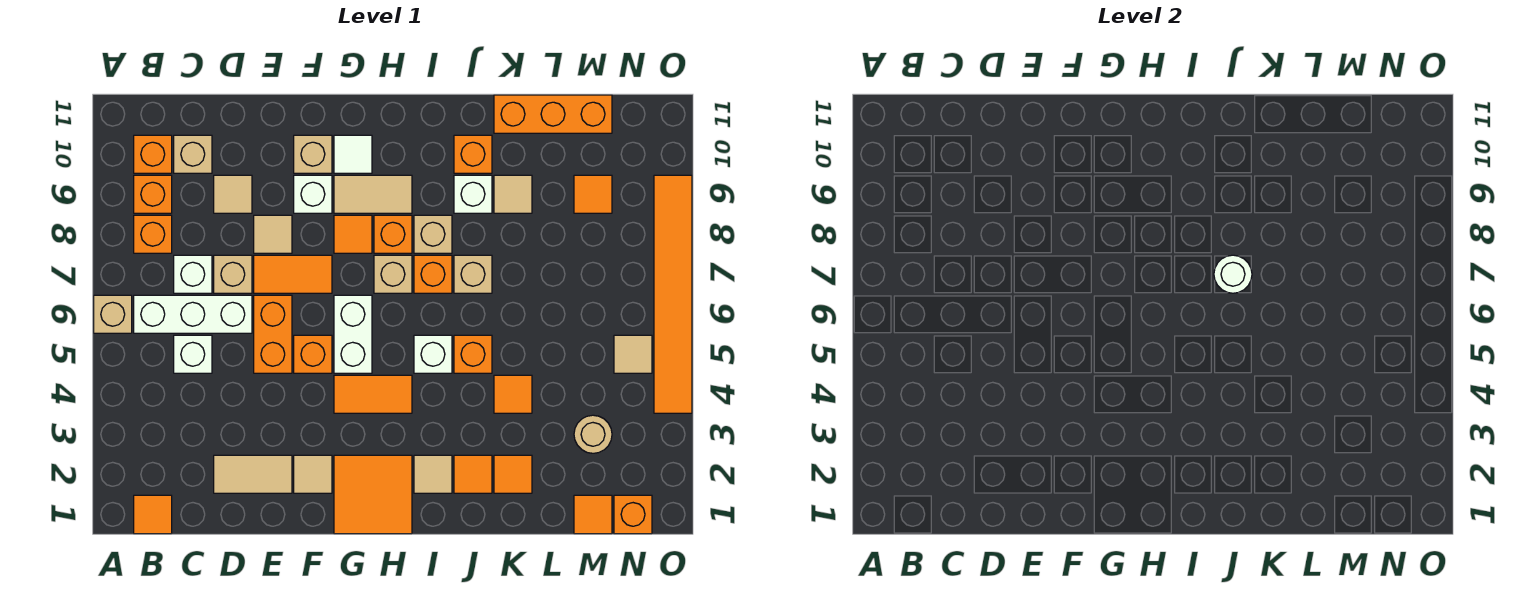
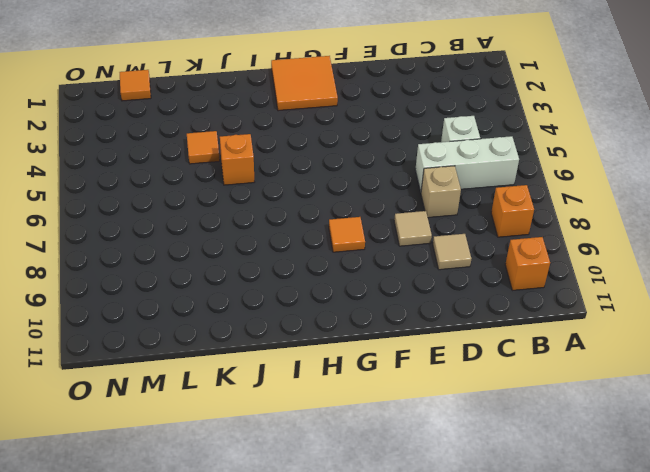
none -> tan 1x1 brick [94,295,132,333]
none -> orange 1x1 tile [134,495,172,534]
none -> orange 1x1 brick [134,175,172,213]
none -> white 1x1 brick [174,255,212,293]

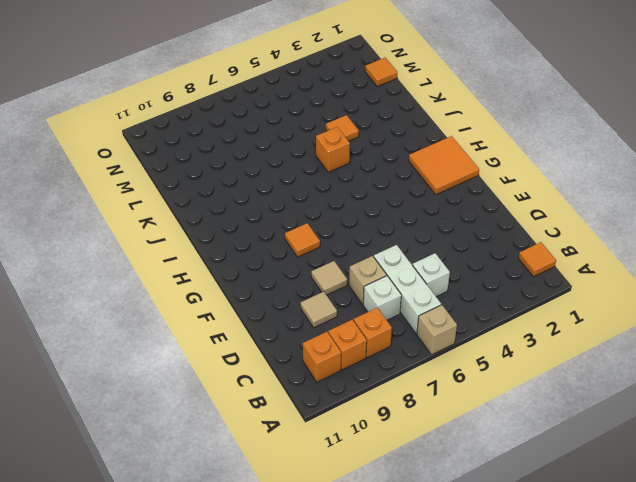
none -> tan 1x1 brick [174,135,212,173]
none -> tan 1x2 tile [214,455,292,493]
none -> orange 1x2 brick [254,295,292,373]
none -> orange 1x2 tile [254,255,332,293]

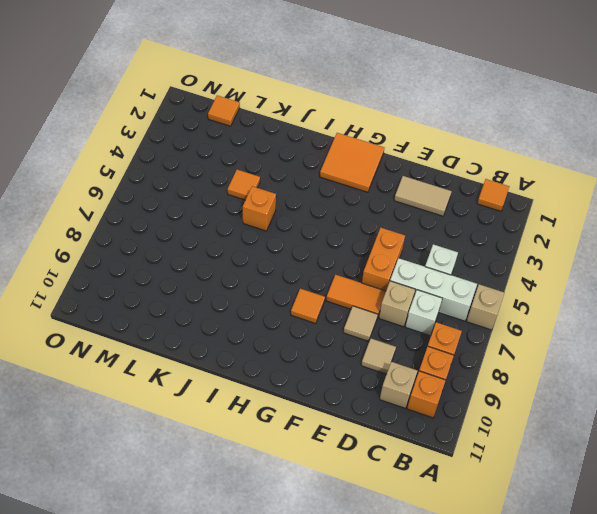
none -> tan 1x1 tile [294,455,332,493]
none -> orange 1x1 brick [294,335,332,373]
none -> white 1x1 brick [294,175,332,213]
none -> tan 1x1 brick [294,135,332,173]

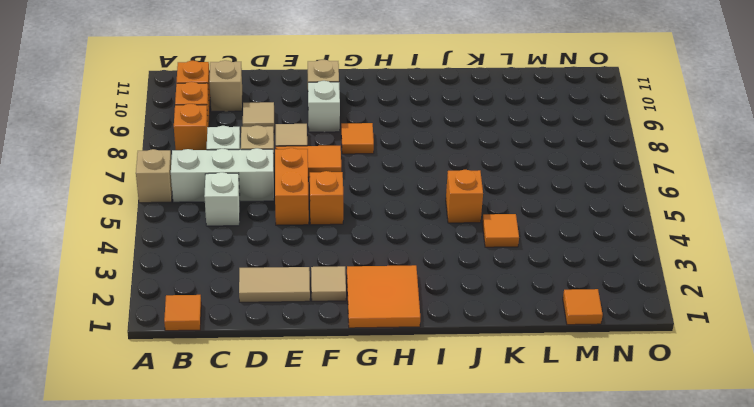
none -> orange 1x2 tile [334,375,412,413]
none -> white 1x2 brick [334,295,372,373]
none -> tan 1x2 tile [334,175,412,213]
none -> white 1x1 tile [334,135,372,173]

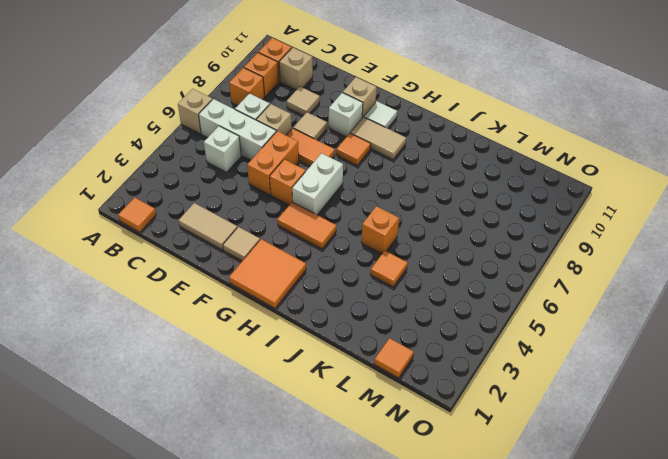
none -> tan 1x1 brick [374,255,412,293]
none -> orange 1x1 brick [374,215,412,253]
none -> tan 1x1 tile [414,455,452,493]
none -> white 1x1 brick [414,335,452,373]

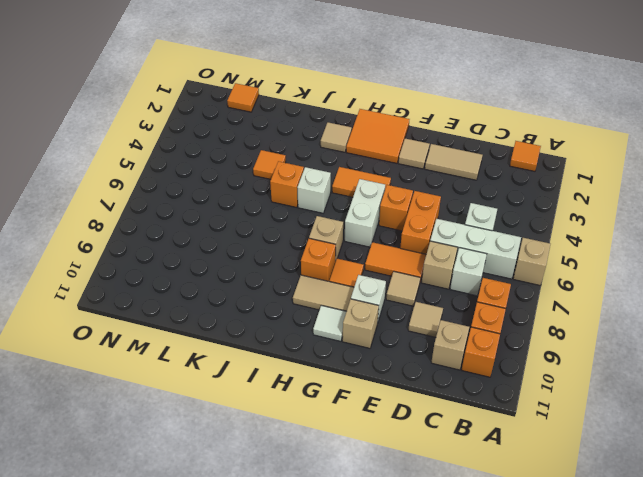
none -> orange 1x1 brick [414,255,452,293]
none -> tan 1x1 brick [414,215,452,253]
none -> orange 1x1 tile [454,455,492,493]
none -> tan 1x1 brick [454,255,492,293]

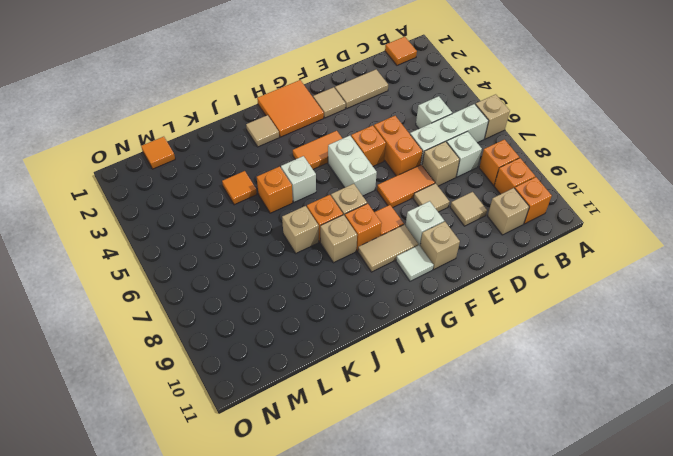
none -> orange 1x1 tile [454,455,492,493]
none -> white 1x1 brick [454,175,492,213]
none -> orange 1x1 brick [454,135,492,173]
none -> orange 1x1 tile [494,455,532,493]

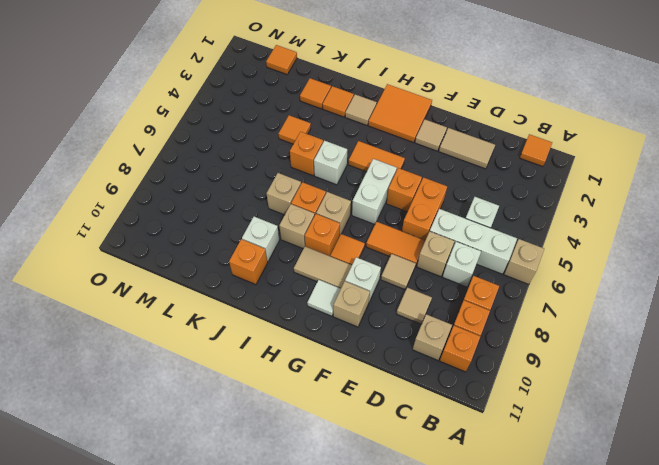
none -> tan 1x1 tile [494,175,532,213]
none -> orange 1x3 brick [494,95,612,133]
none -> tan 1x1 round brick [574,415,612,453]
none -> orange 1x1 tile [574,175,612,213]

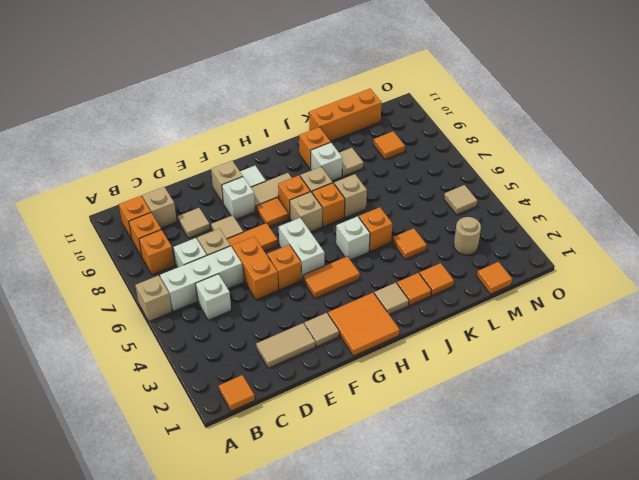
none -> orange 1x1 brick [614,495,652,534]
none -> orange 1x6 tile [654,175,692,413]
none -> white 1x1 round brick [1214,255,1252,293]

